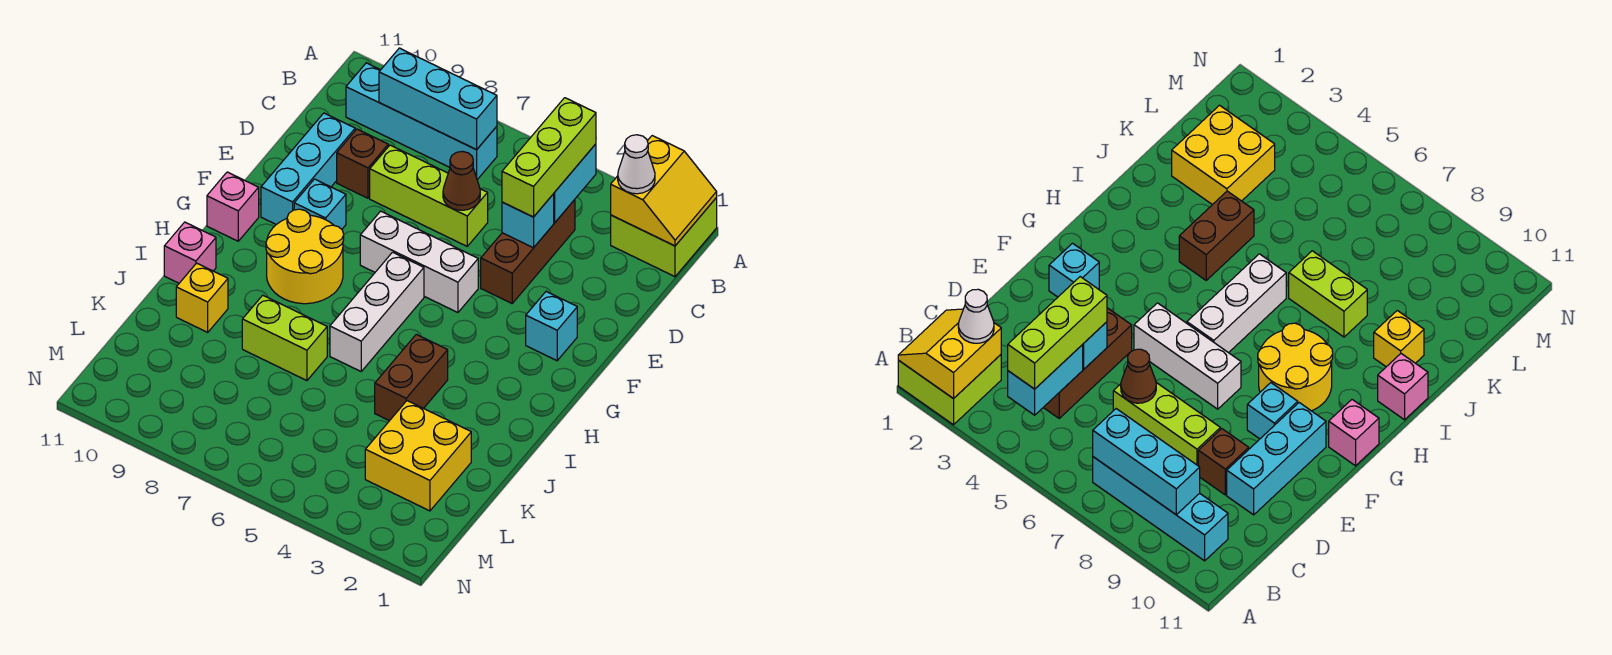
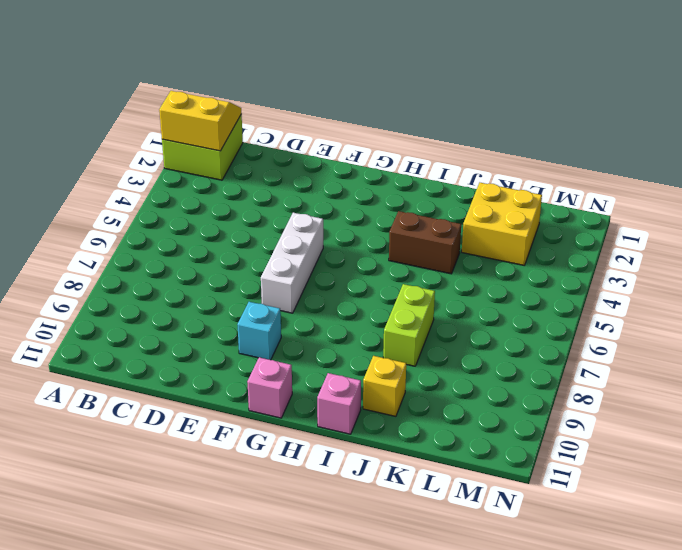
none -> cyan 1x4 brick [346,63,497,180]
none -> brown 1x3 brick [481,200,575,303]
none -> lime 1x3 brick [370,145,488,246]

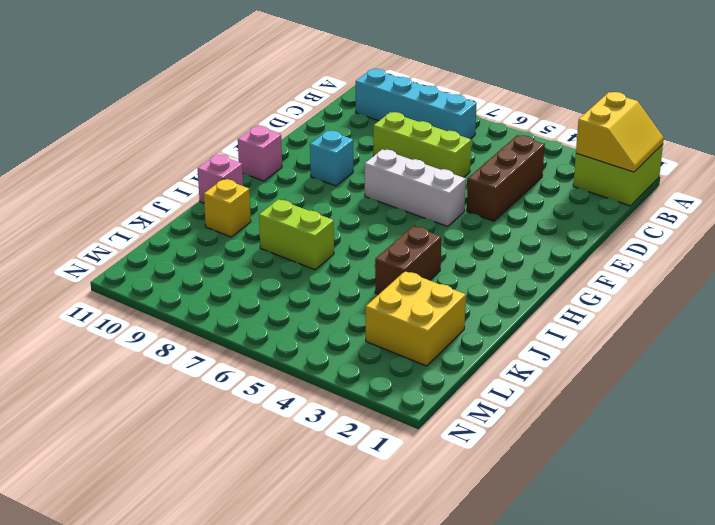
none -> brown 1x1 brick [337,129,388,198]
none -> cyan 1x3 brick [261,113,355,225]
none -> cyan 1x1 brick [526,292,577,361]

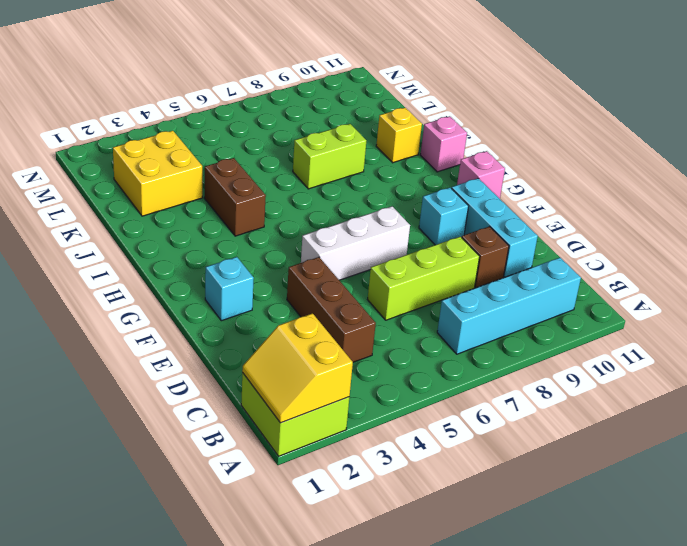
none -> white 1x3 brick [330,252,424,371]
none -> yellow 2x2 round brick [266,209,344,304]
none -> cyan 1x2 brick [554,144,596,223]

